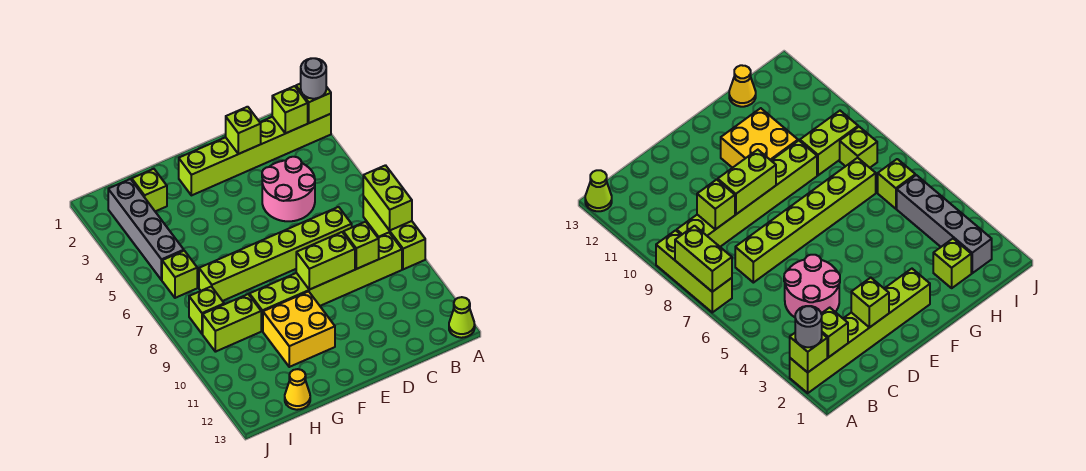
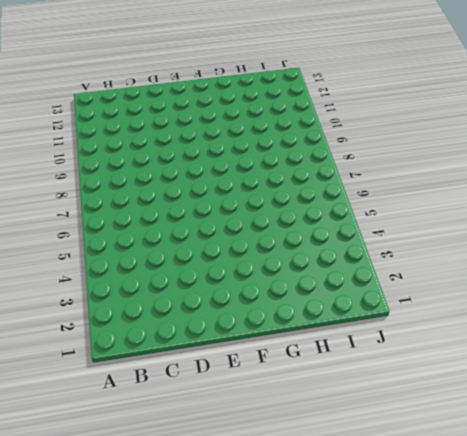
none -> lime 1x6 brick [179,114,331,195]
none -> lime 1x3 brick [363,196,425,269]
none -> lime 1x1 cone [449,297,475,338]

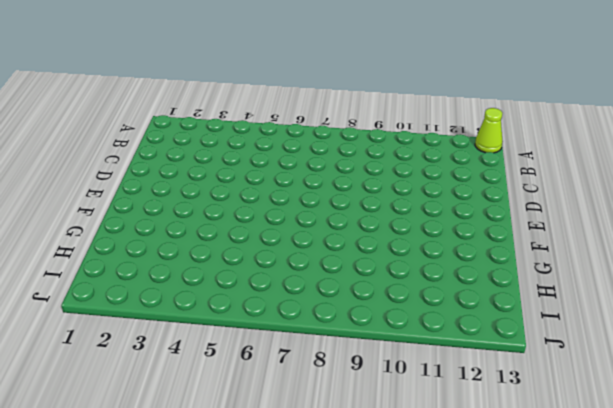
none -> lime 1x6 brick [179,114,331,195]
none -> lime 1x3 brick [363,196,425,269]
none -> lime 1x6 brick [249,233,402,331]

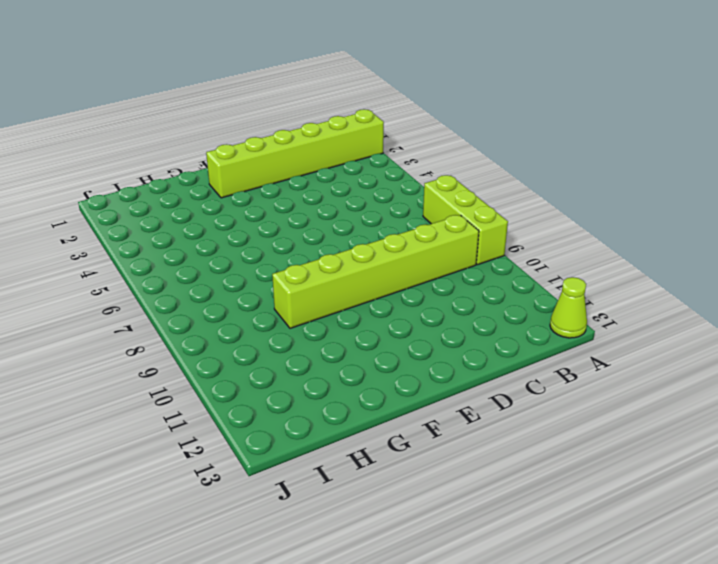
none -> pink 2x2 round brick [262,157,315,221]
none -> lime 1x6 brick [199,207,352,301]
none -> yellow 2x2 brick [263,291,335,367]

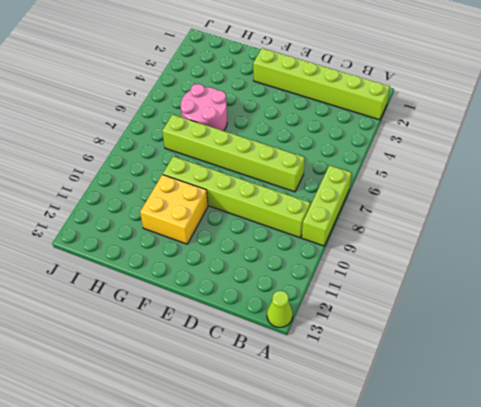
pink 2x2 round brick [180,84,227,131] -> pink 2x2 round brick moved to [262,157,315,221]
none -> lime 1x1 brick [132,169,167,211]
none -> lime 1x2 brick [203,294,261,352]
none -> yellow 1x1 cone [285,369,310,410]

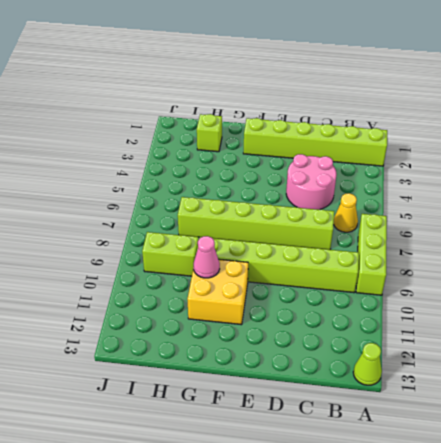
yellow 1x1 cone [334,193,358,232] -> yellow 1x1 cone moved to [285,369,310,410]
pink 1x1 cone [194,236,220,278] -> none
none -> grey 1x4 brick [108,179,184,280]
none -> lime 1x1 brick [162,251,197,298]
none -> lime 1x1 brick [189,287,224,334]

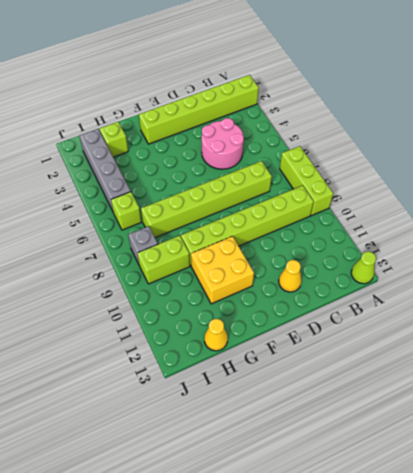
yellow 1x1 cone [279,260,302,292] -> none
grey 1x1 brick [128,226,158,264] -> lime 1x1 brick [189,287,224,334]
none -> lime 1x1 brick [296,83,331,123]
none -> lime 1x2 brick [363,165,412,230]
none -> lime 1x1 brick [272,86,308,133]

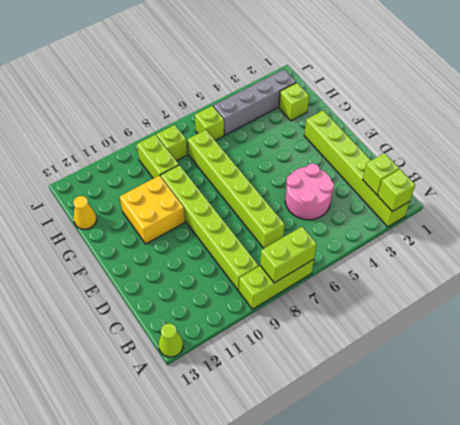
none -> lime 1x1 brick [343,222,379,269]
none -> lime 1x1 brick [226,107,261,154]
none -> lime 1x2 brick [296,232,355,290]

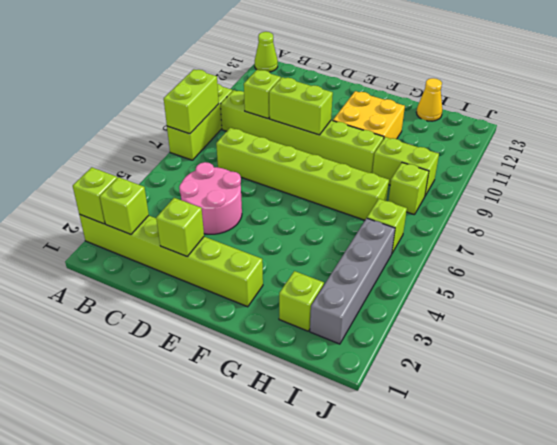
none -> grey 1x1 round brick [301,58,326,99]

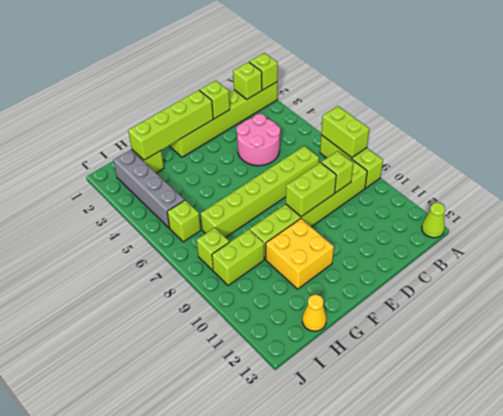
lime 1x4 brick [128,90,213,160] -> none
none -> grey 1x1 round brick [301,58,326,99]

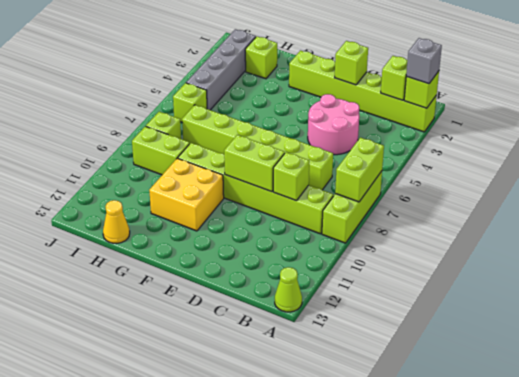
grey 1x1 brick [406,38,442,84] -> grey 1x1 round brick [301,58,326,99]

